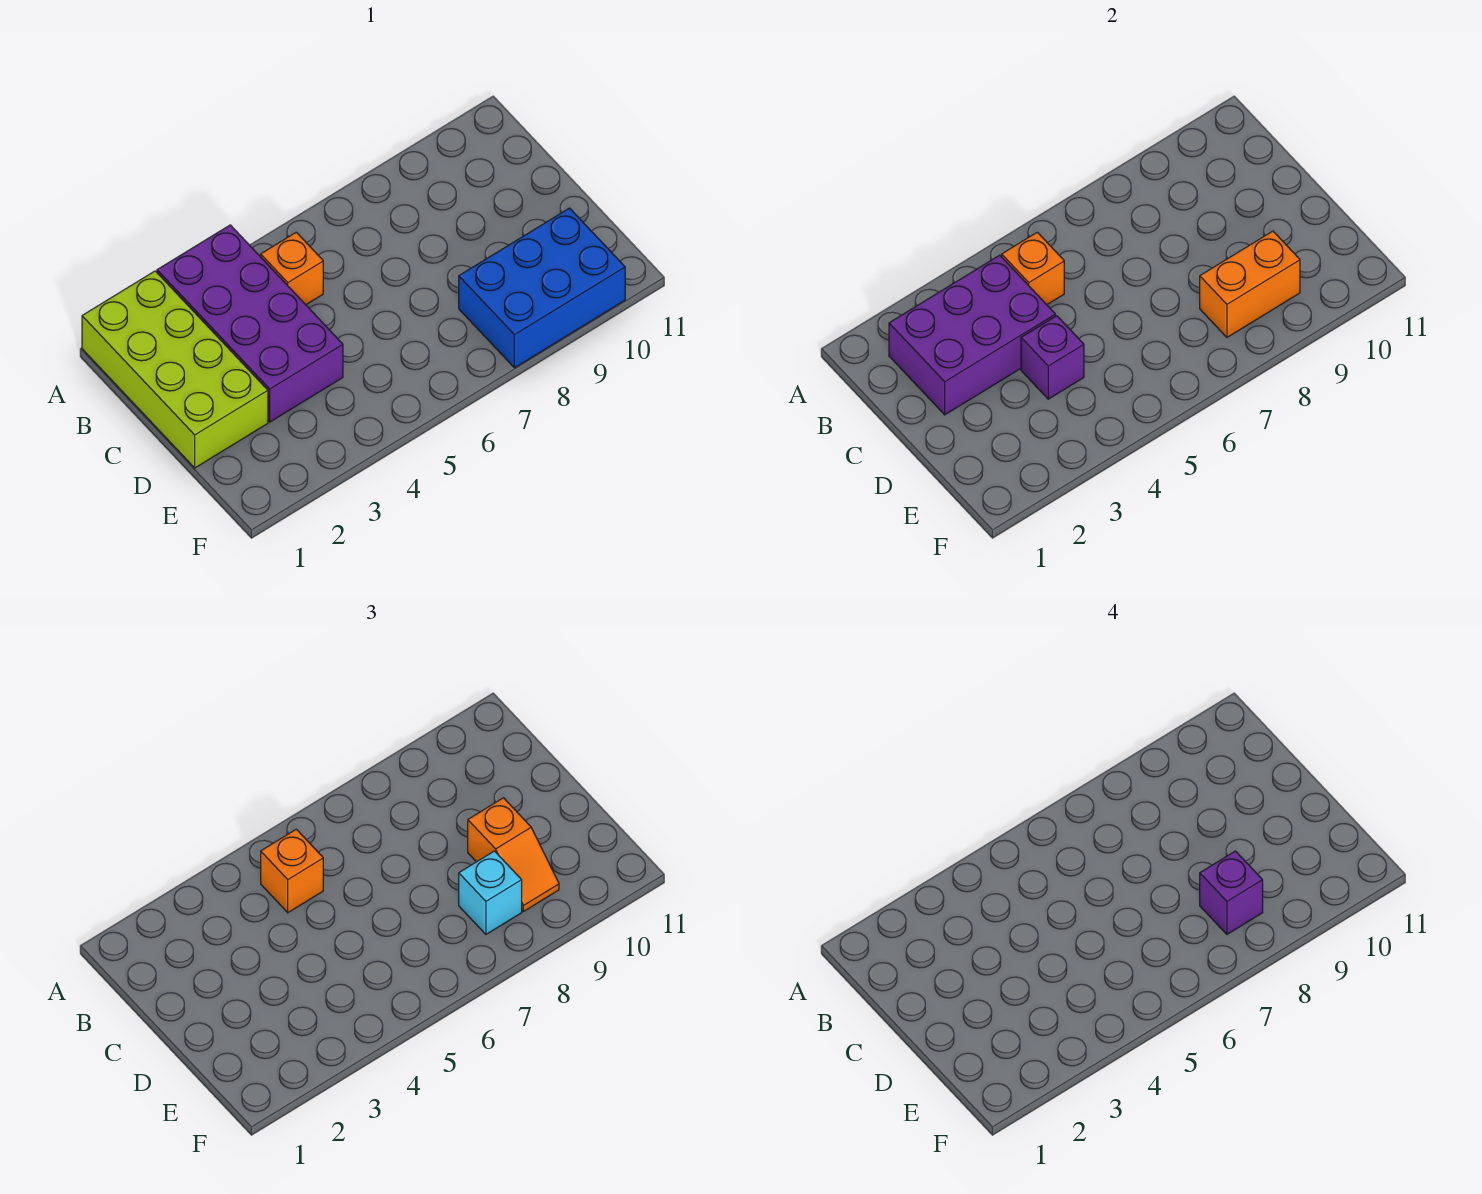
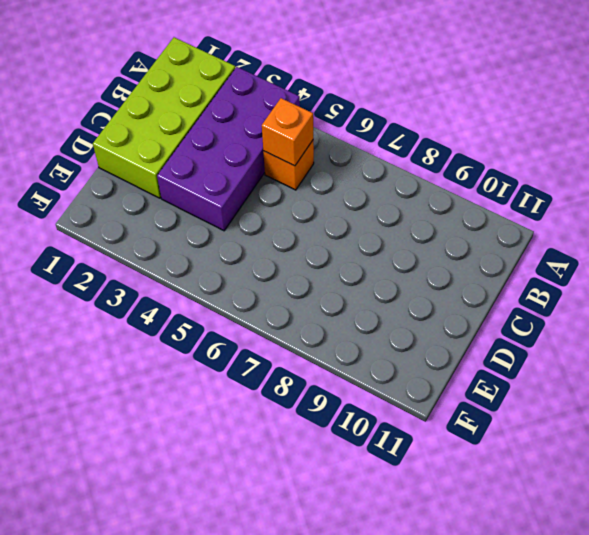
none -> blue 2x3 brick [459,208,625,368]
none -> purple 2x3 brick [889,255,1055,415]
none -> purple 1x1 brick [1021,316,1084,399]

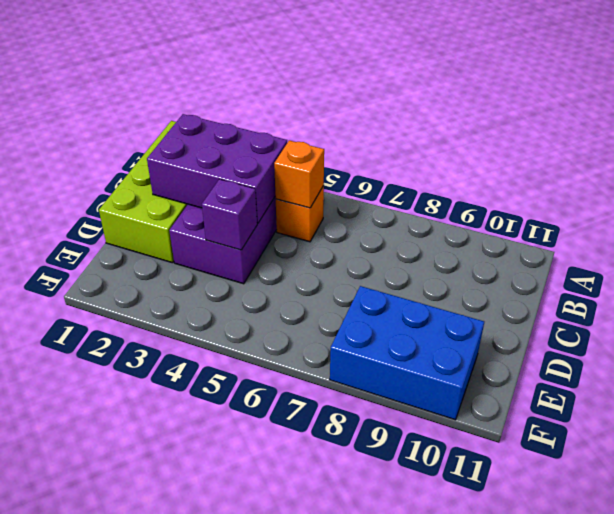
none -> orange 1x2 brick [1200,231,1300,337]
none -> orange 1x1 brick [261,829,323,913]
none -> orange 1x2 slope [468,798,559,912]

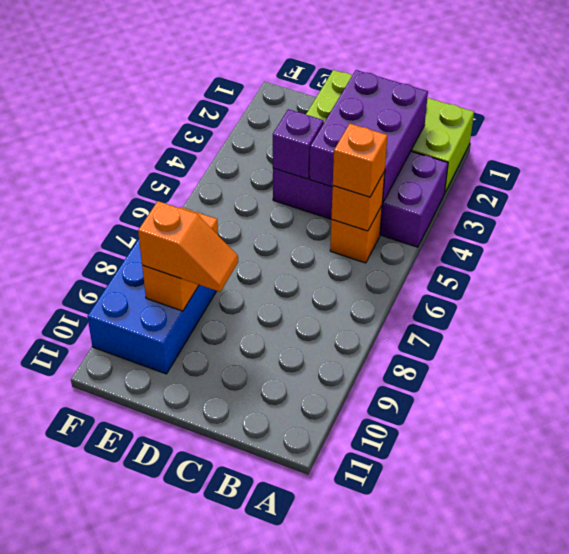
orange 1x2 slope [138,201,238,292] -> orange 1x2 slope turned to [468,798,559,912]
none -> cyan 1x1 brick [459,851,522,934]
none -> purple 1x1 brick [1200,851,1263,934]

